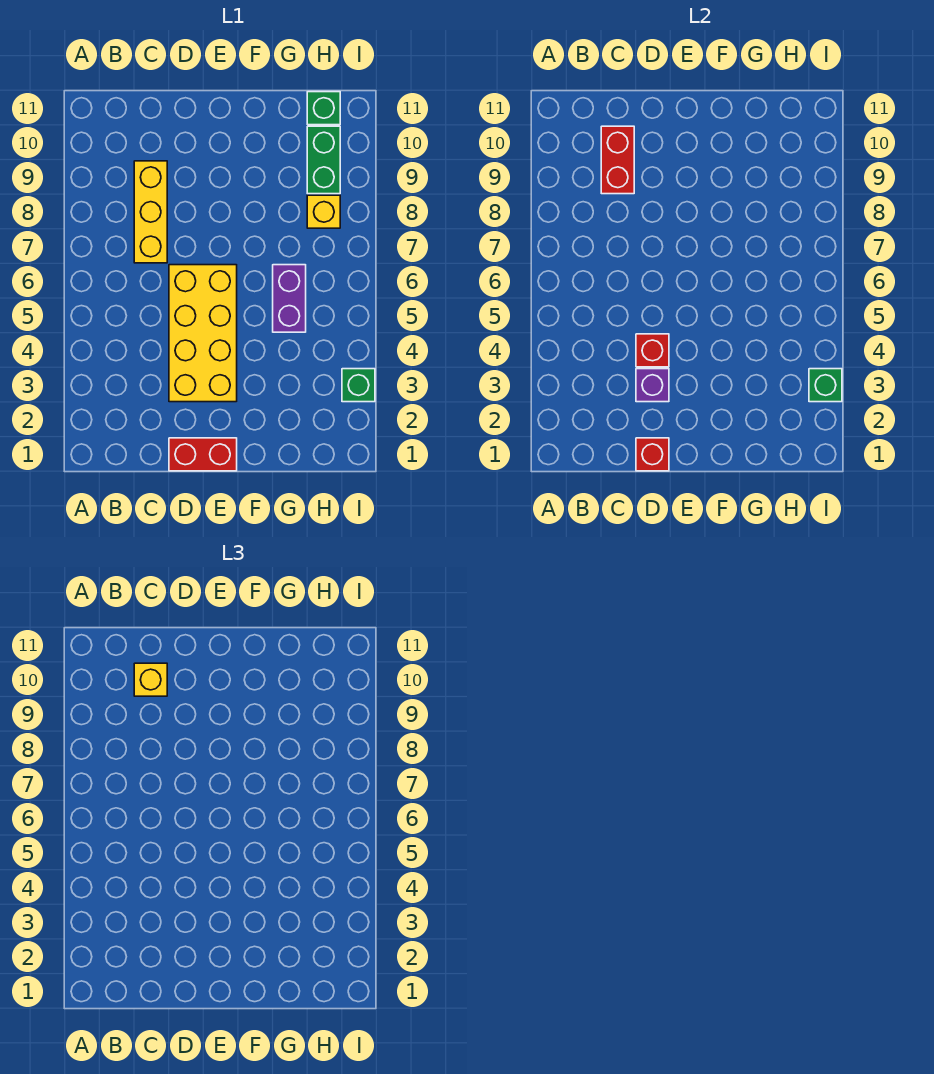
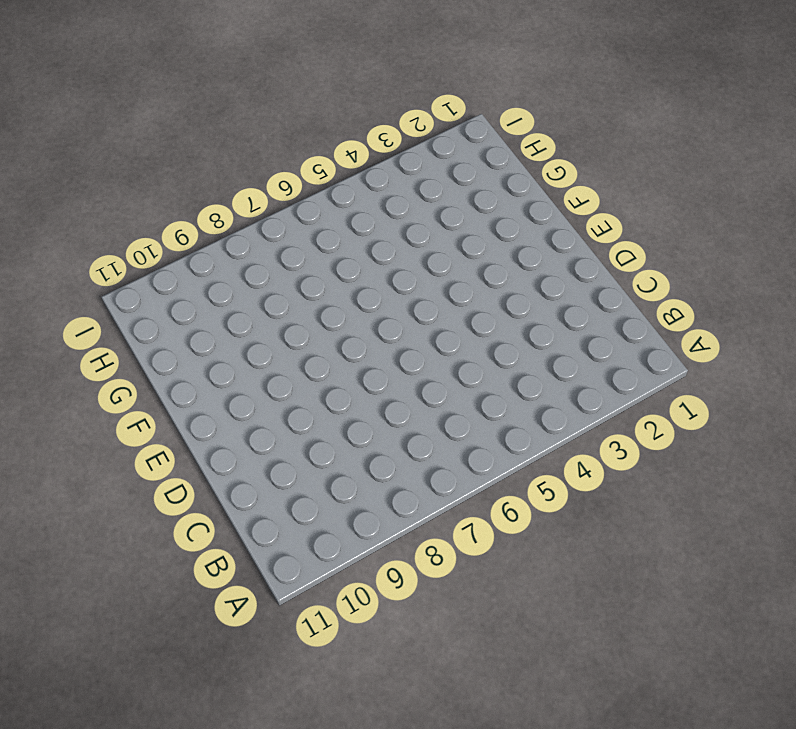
none -> yellow 1x3 brick [134,161,167,263]
none -> red 1x2 brick [169,438,237,471]
none -> yellow 2x4 brick [169,265,237,402]

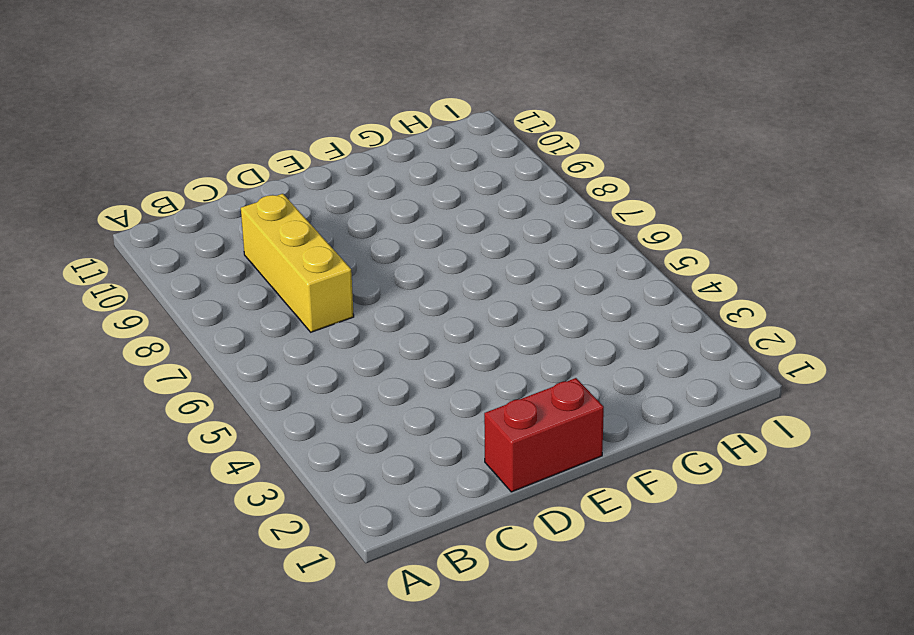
none -> yellow 2x4 brick [169,265,237,402]
none -> purple 1x2 brick [273,265,306,332]
none -> yellow 1x1 brick [307,195,340,228]

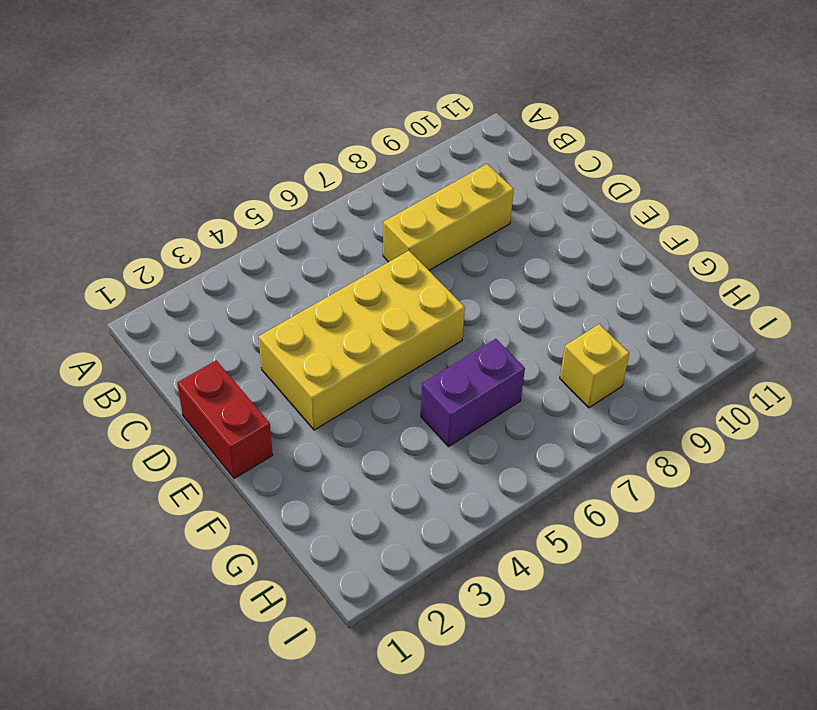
none -> green 1x2 brick [307,126,340,194]
none -> green 1x1 brick [307,92,340,125]
none -> green 1x1 brick [342,369,375,402]

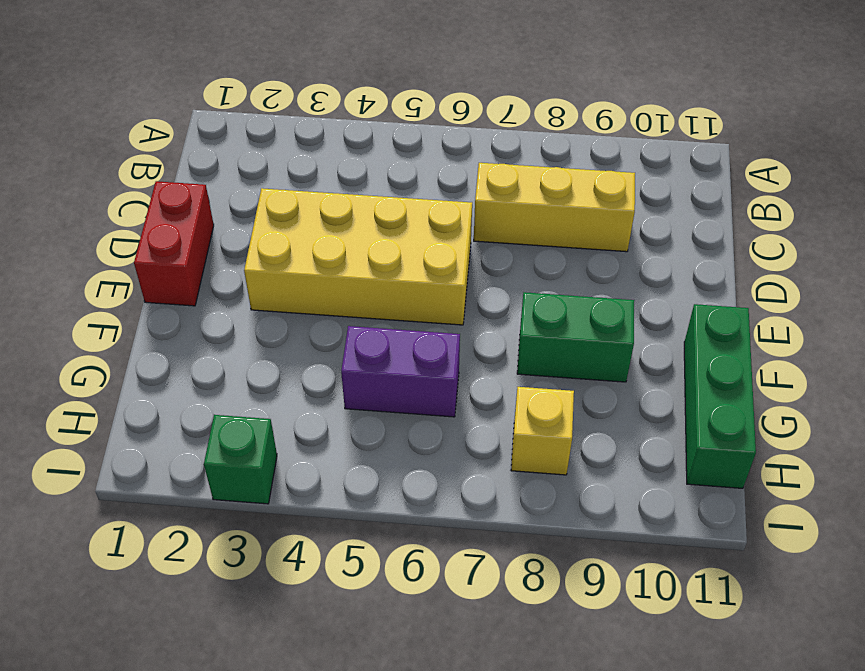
green 1x2 brick [517,292,634,382] -> green 1x2 brick moved to [307,126,340,194]
green 1x3 brick [684,304,756,488] -> green 1x1 brick [307,92,340,125]
none -> red 1x2 brick [601,126,634,194]
none -> red 1x1 brick [636,438,669,471]
none -> purple 1x1 brick [636,369,669,402]

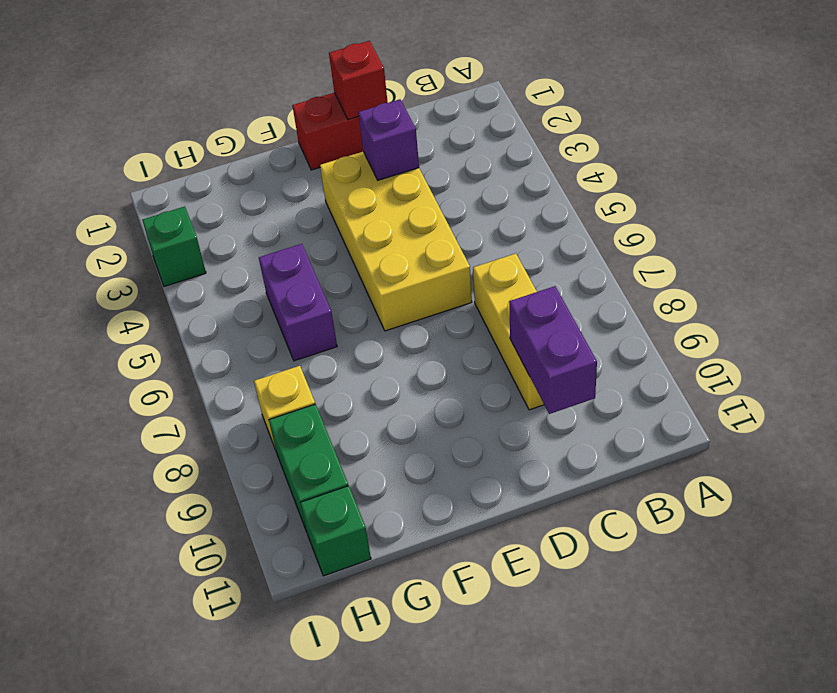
purple 1x2 brick [509,286,597,414] -> red 1x2 brick [601,126,634,194]
none -> red 1x1 brick [636,334,669,367]
none -> green 1x1 brick [809,369,842,402]
none -> yellow 1x1 brick [134,663,167,696]

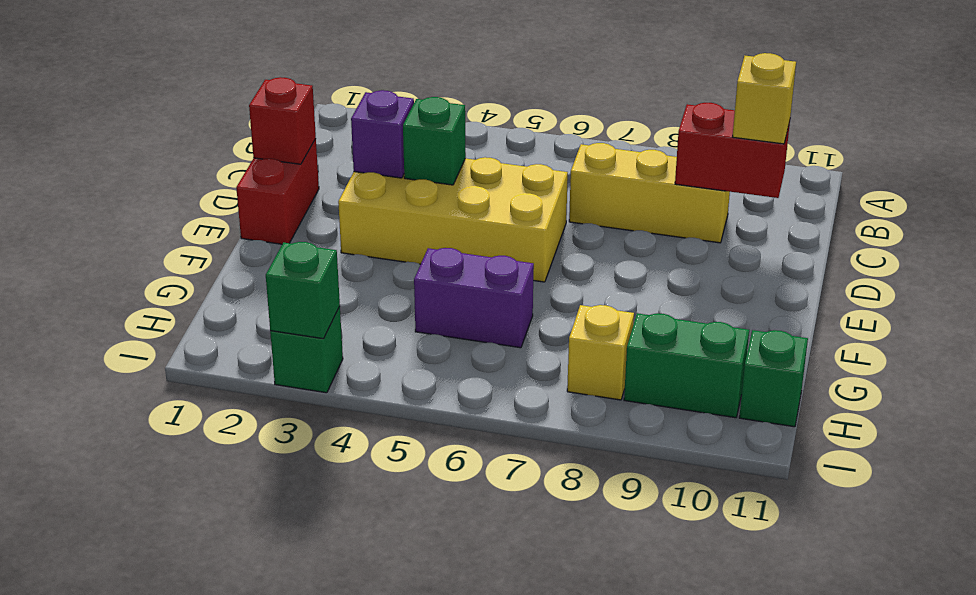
green 1x1 brick [403,97,466,185] -> red 1x1 brick [636,334,669,367]

